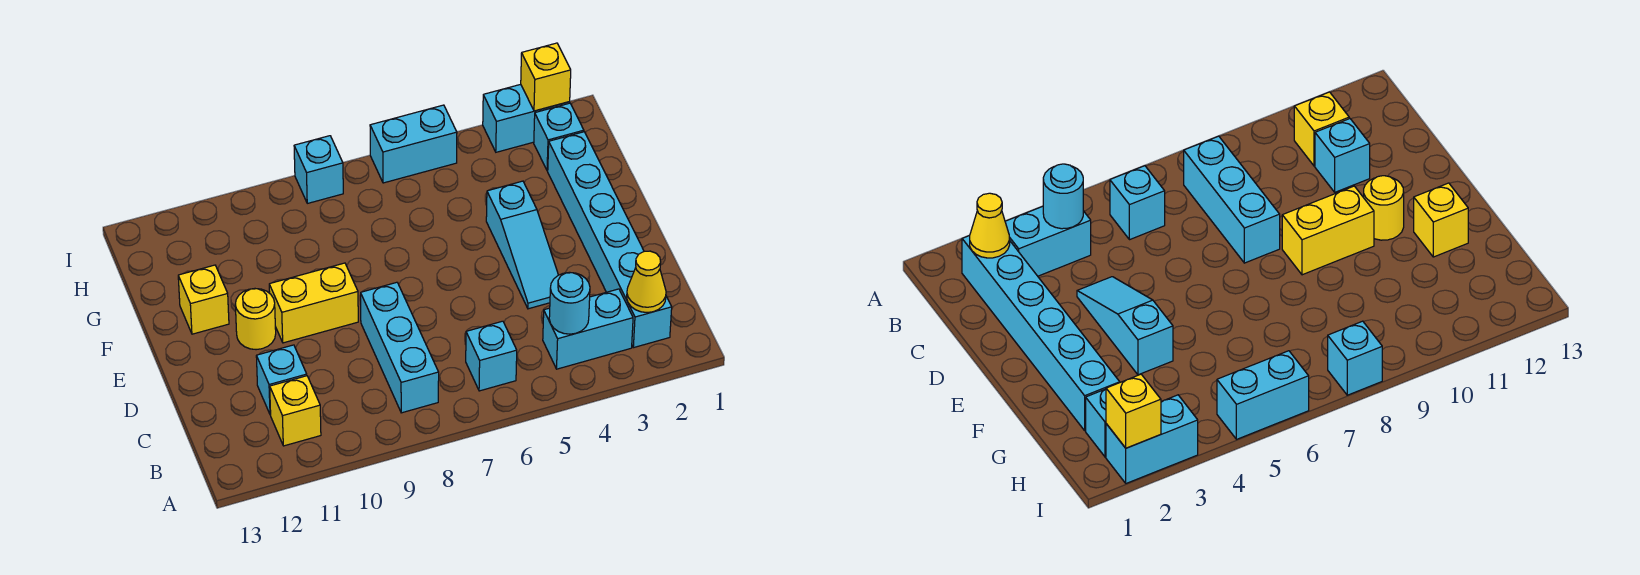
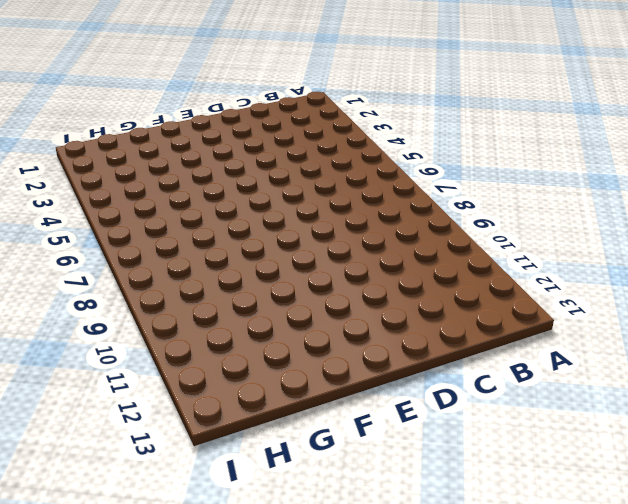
none -> cyan 1x6 brick [548,132,672,348]
none -> cyan 1x2 brick [543,289,633,369]
none -> cyan 1x1 brick [466,321,517,391]

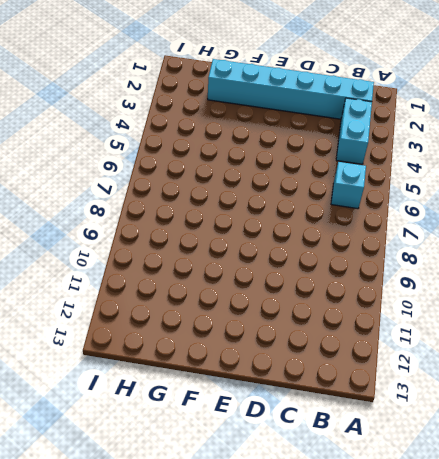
none -> cyan 1x3 brick [361,282,439,413]
none -> yellow 1x1 brick [270,376,321,446]
none -> cyan 1x1 brick [256,345,307,415]

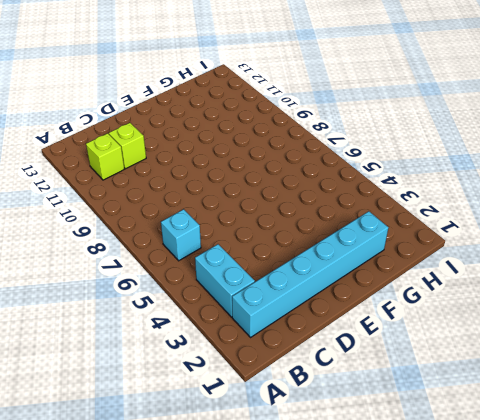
lime 1x1 brick [86,133,124,180] -> yellow 1x1 brick [270,376,321,446]
lime 1x1 brick [109,123,146,169] -> cyan 1x1 brick [256,345,307,415]
none -> cyan 1x3 brick [361,282,439,413]
none -> cyan 1x3 slope [486,181,558,309]
none -> yellow 1x2 brick [269,263,358,343]

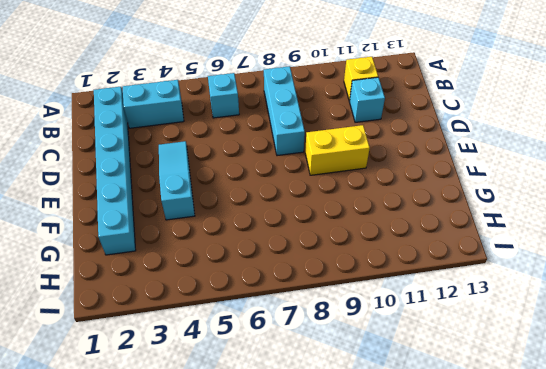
none -> yellow 1x1 round brick [235,289,276,350]
none -> yellow 1x1 brick [178,265,229,334]
none -> cyan 1x1 brick [534,103,584,171]

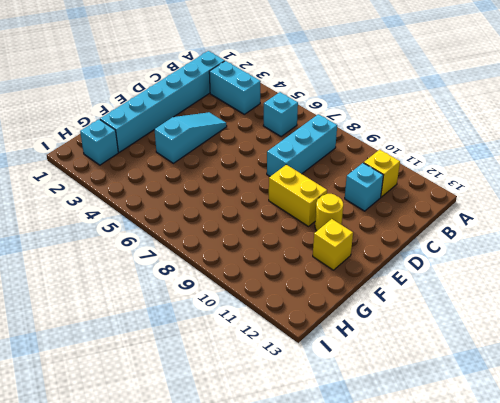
none -> cyan 1x2 brick [483,84,570,152]
none -> cyan 1x2 brick [370,105,457,183]
none -> cyan 1x1 brick [294,136,343,203]

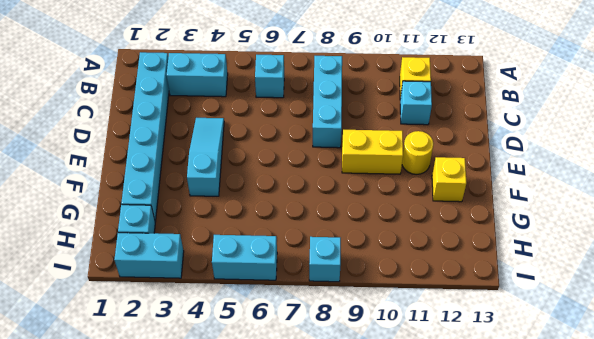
none -> yellow 1x1 cone [627,251,666,313]
none -> cyan 1x1 round brick [549,272,590,334]
none -> yellow 1x1 brick [521,43,571,111]

